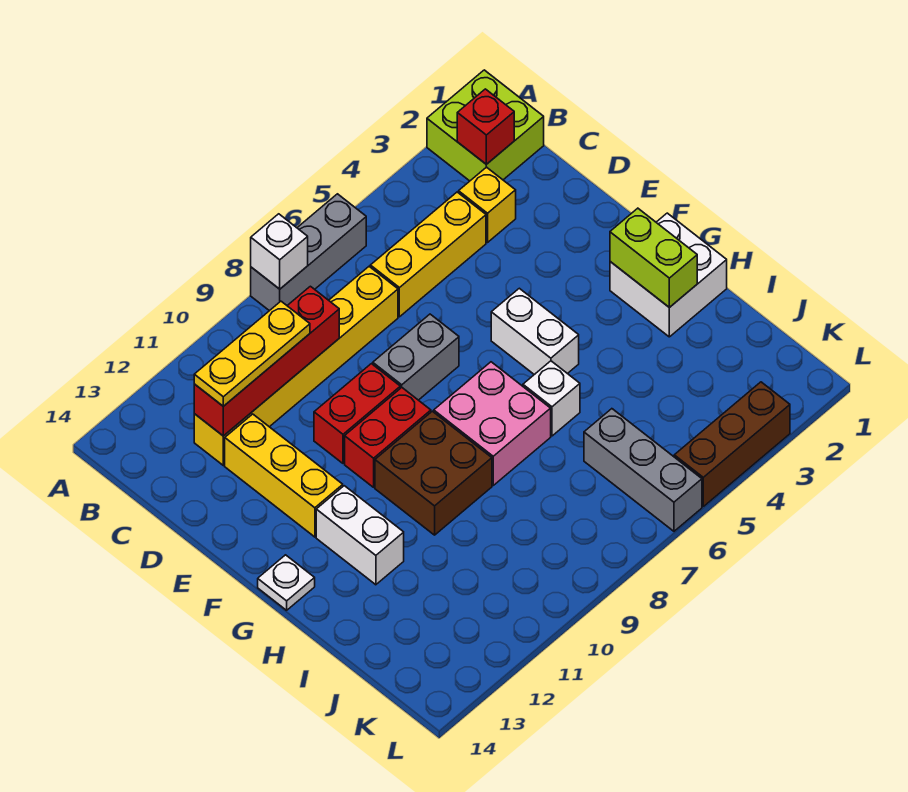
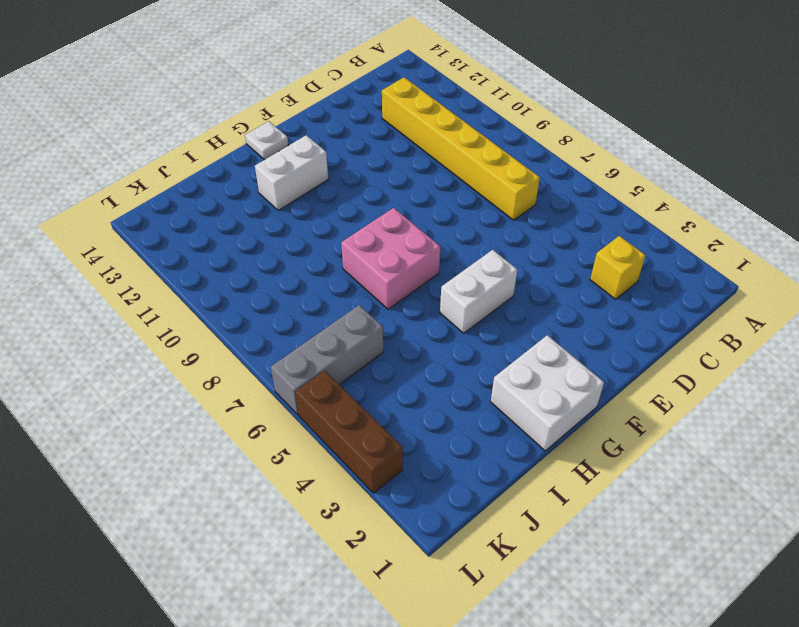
none -> lime 2x2 brick [427,70,544,181]
none -> grey 1x3 brick [251,194,366,311]
none -> yellow 1x3 brick [370,192,486,317]

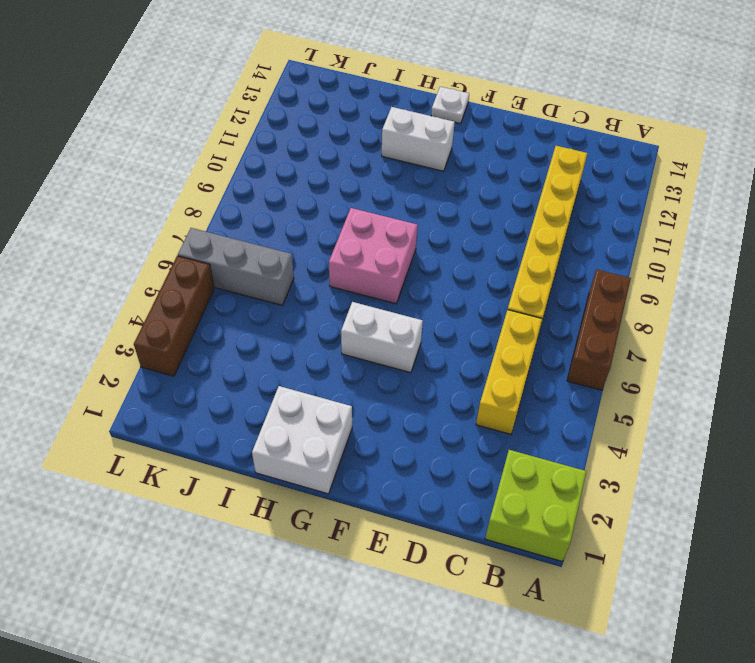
brown 1x3 brick [567,269,631,390] -> grey 1x3 brick [251,194,366,311]
none -> yellow 1x1 brick [459,167,516,242]
none -> yellow 1x3 brick [225,414,343,537]
none -> grey 1x2 brick [373,314,459,400]

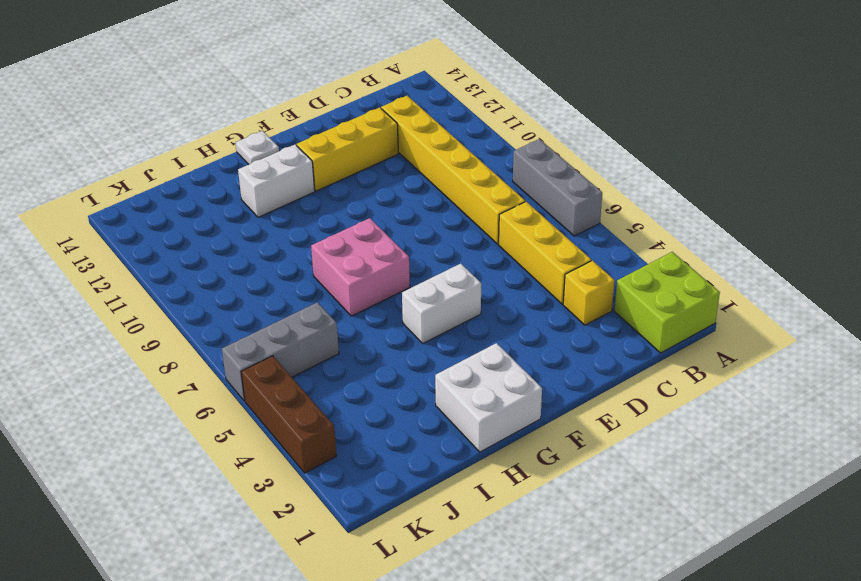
none -> grey 1x2 brick [373,314,459,400]
none -> red 1x2 brick [314,364,400,463]
none -> red 1x2 brick [345,388,431,487]

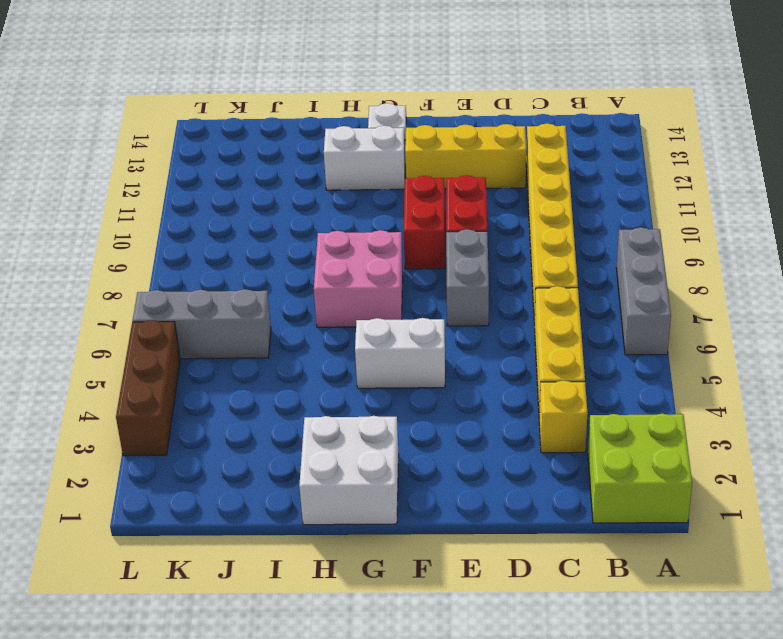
none -> brown 2x2 brick [375,411,492,535]
none -> white 1x1 brick [523,361,580,436]
none -> white 1x1 brick [251,214,308,289]

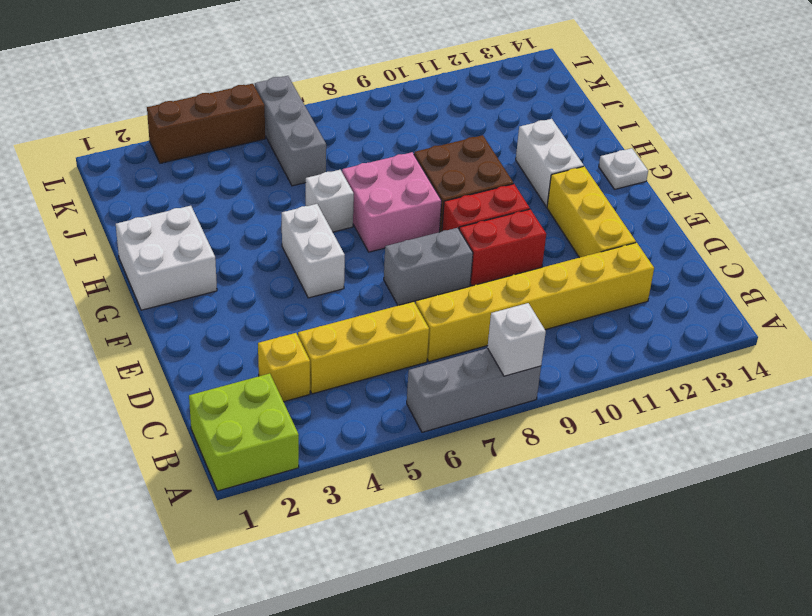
none -> red 1x1 brick [457,89,514,164]
none -> red 1x4 brick [194,286,339,436]
none -> lime 1x2 brick [610,208,697,307]

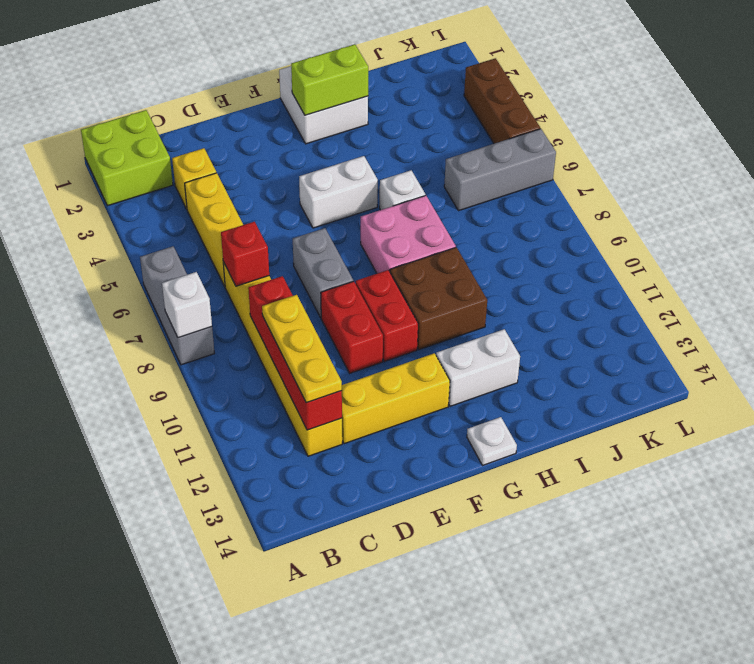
red 1x1 brick [221,222,269,286] -> red 1x1 brick moved to [457,89,514,164]

